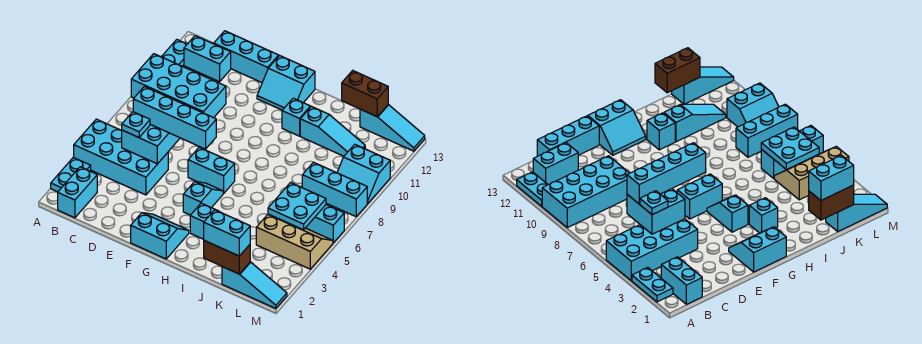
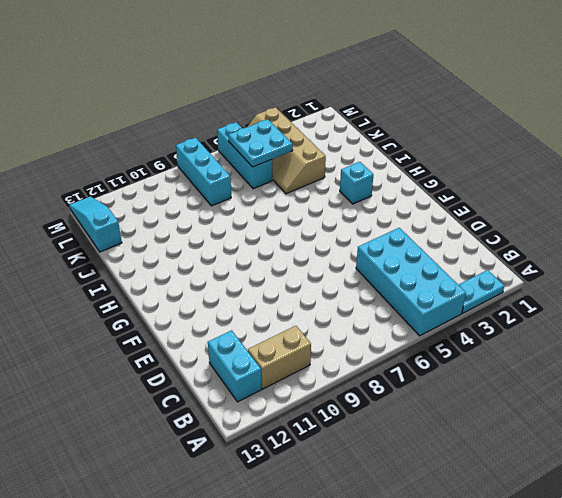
tan 1x2 brick [248,326,311,389] -> cyan 2x4 brick [131,54,226,118]
tan 2x4 slope [248,107,326,194] -> tan 2x3 slope [256,214,333,269]
none -> cyan 1x2 plate [162,40,187,66]
none -> cyan 1x2 brick [58,167,97,218]
none -> cyan 1x3 brick [214,31,279,83]

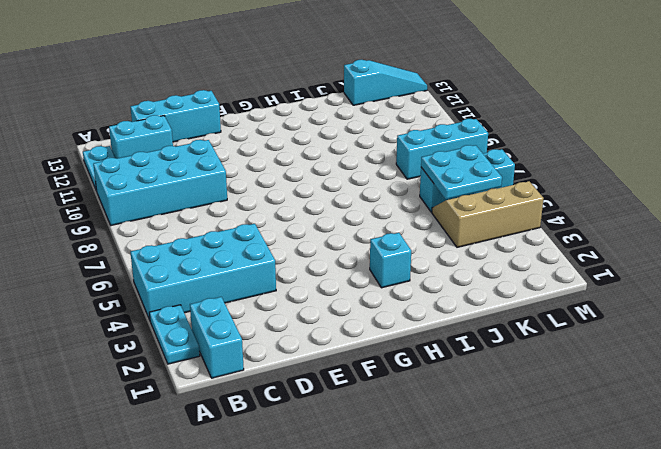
none -> cyan 2x2 slope [131,213,189,259]
none -> cyan 1x2 brick [188,147,235,193]
none -> cyan 2x2 slope [257,56,315,110]

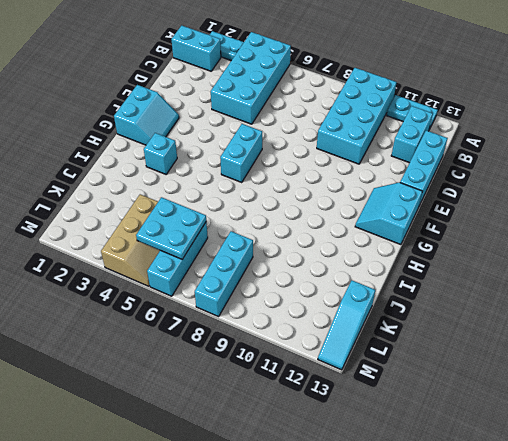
none -> cyan 1x2 slope [183,182,224,215]
none -> cyan 1x1 brick [282,98,310,136]
none -> cyan 1x3 slope [300,106,365,156]

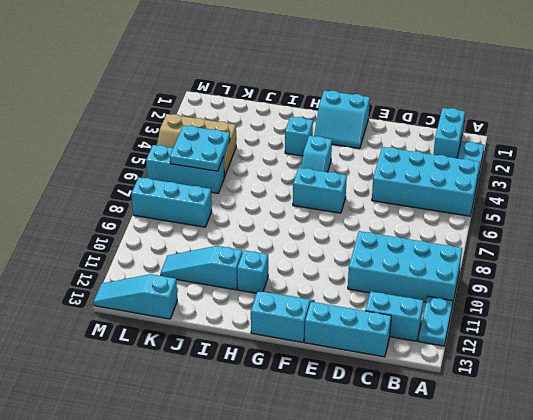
none -> cyan 1x3 slope [222,262,287,309]
none -> cyan 2x2 slope [337,144,390,204]
none -> cyan 2x2 brick [122,125,180,164]

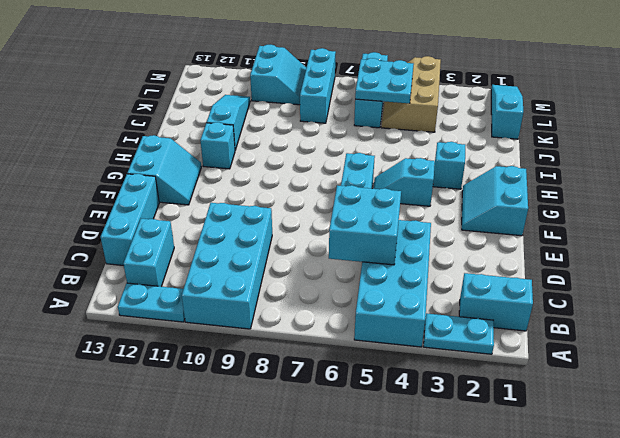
none -> cyan 1x3 slope [360,105,425,151]
none -> brown 1x2 brick [204,241,250,274]
none -> brown 1x2 brick [342,71,388,117]

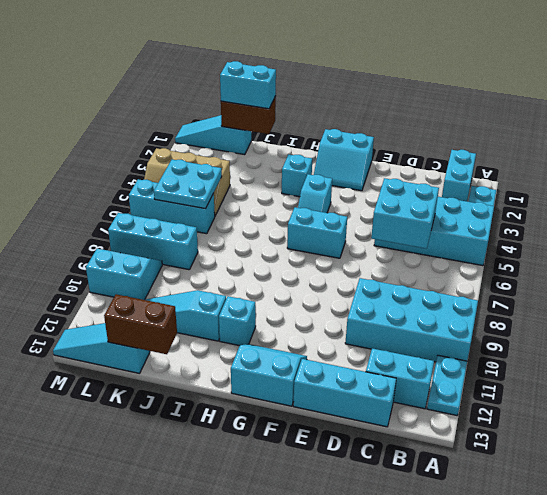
none -> cyan 1x1 plate [122,112,150,138]
none -> cyan 1x4 brick [133,87,216,149]

